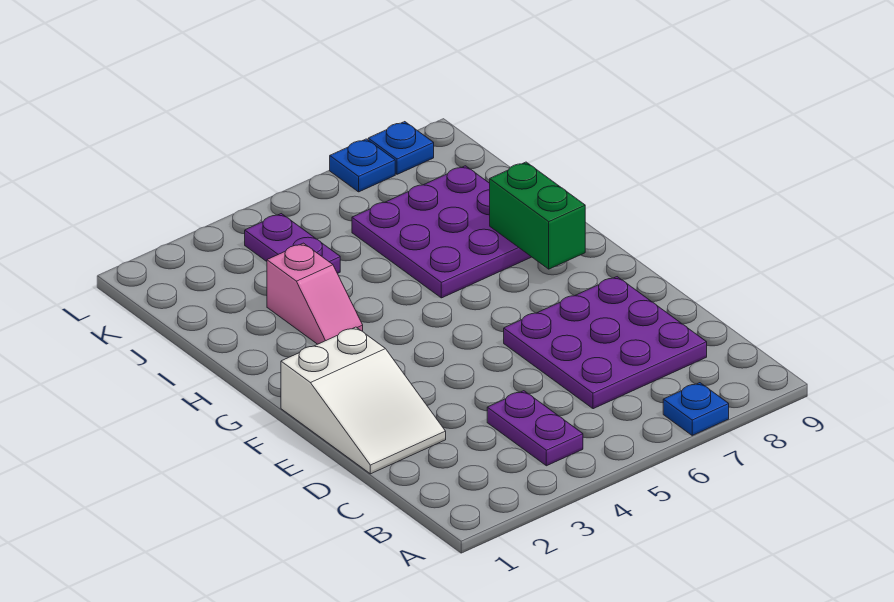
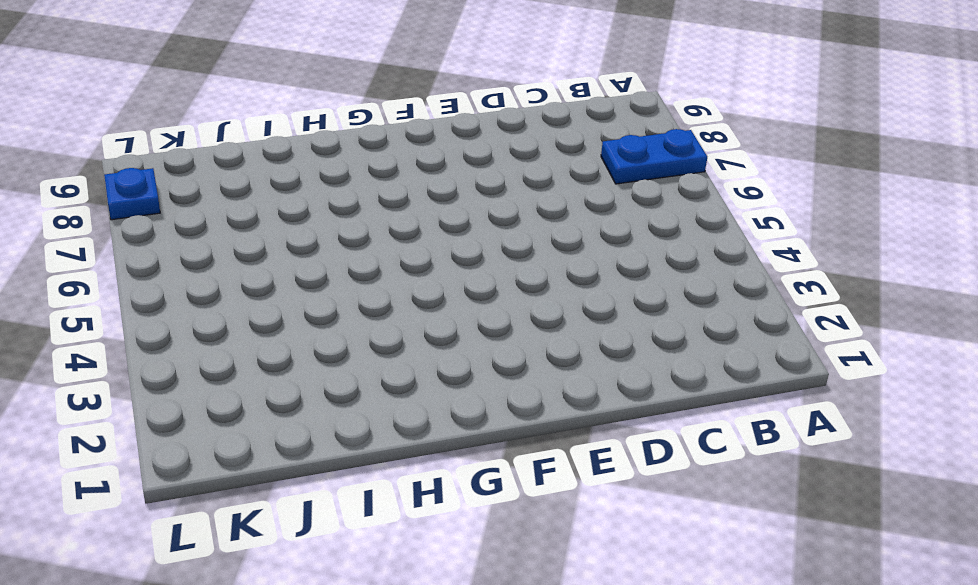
blue 1x2 plate [601,129,707,184] -> blue 1x1 plate [663,383,729,435]
none -> purple 1x2 plate [487,391,583,466]
none -> purple 3x3 plate [504,277,707,409]

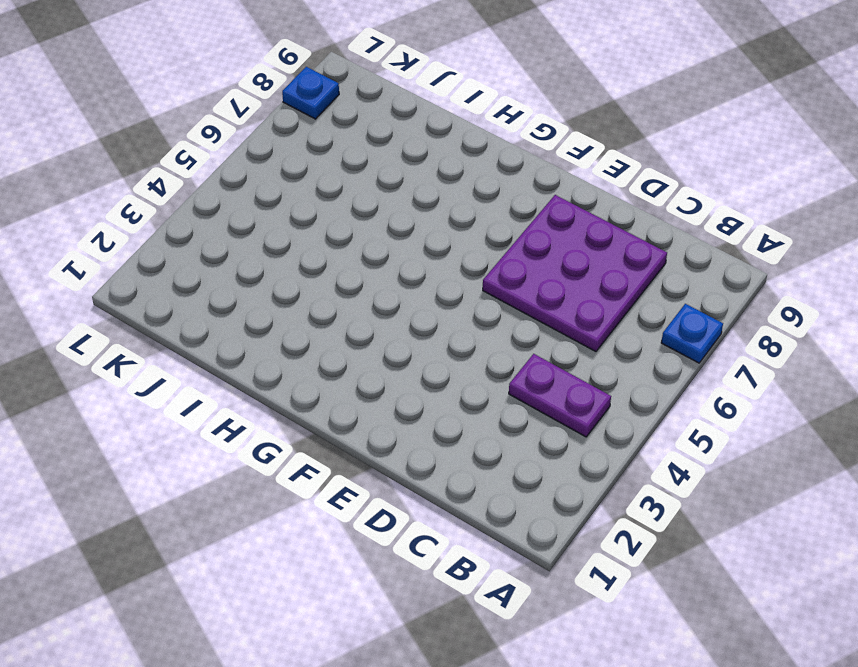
none -> white 2x3 slope [281,327,446,474]
none -> pink 1x2 slope [267,243,363,344]

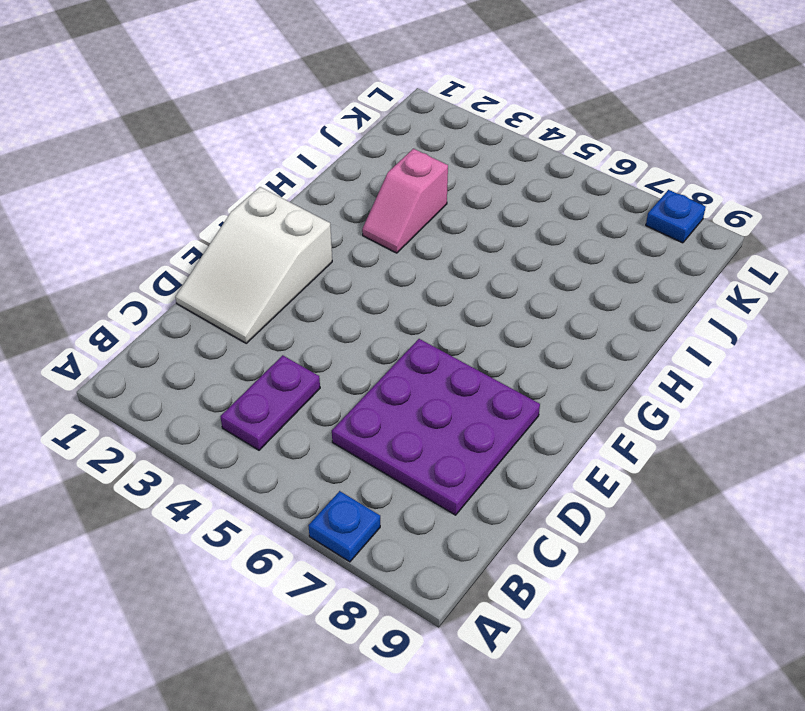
none -> purple 3x3 plate [352,166,531,298]
none -> purple 1x2 plate [245,214,340,273]

